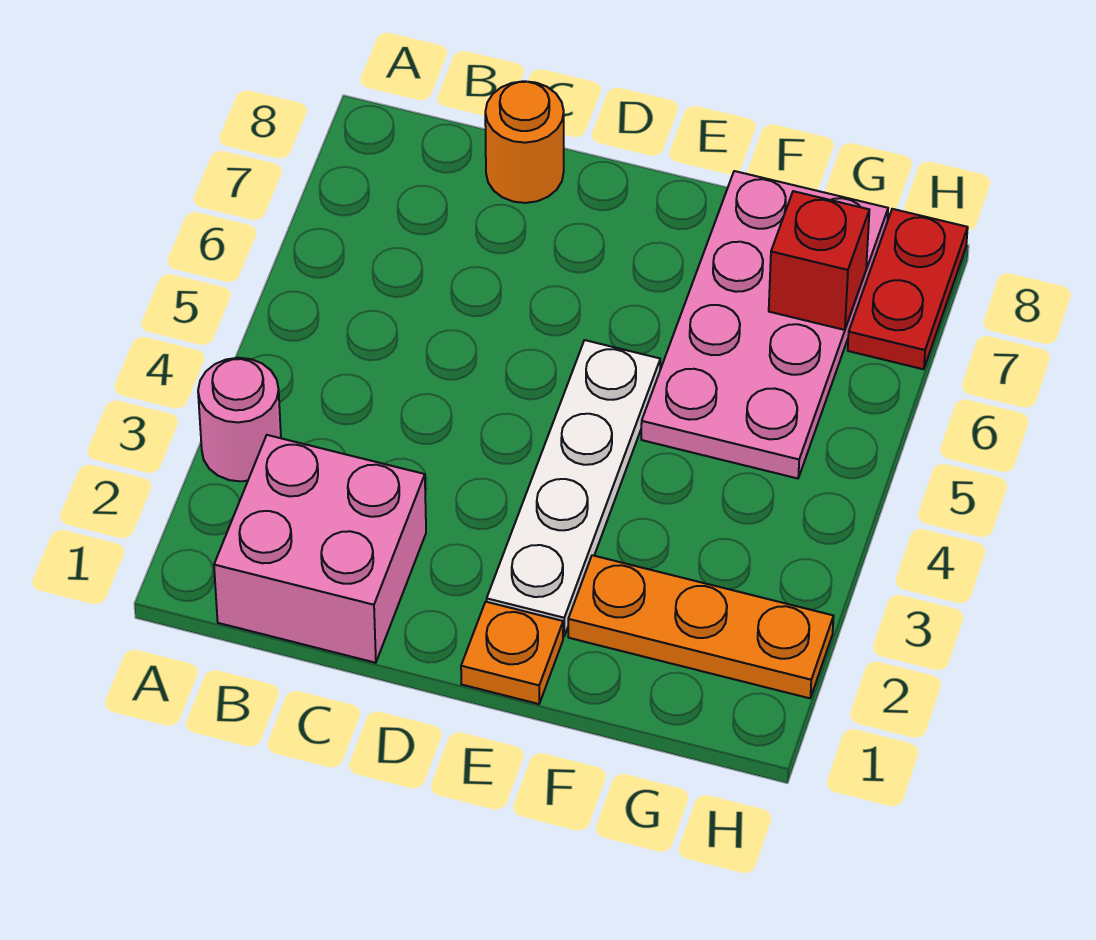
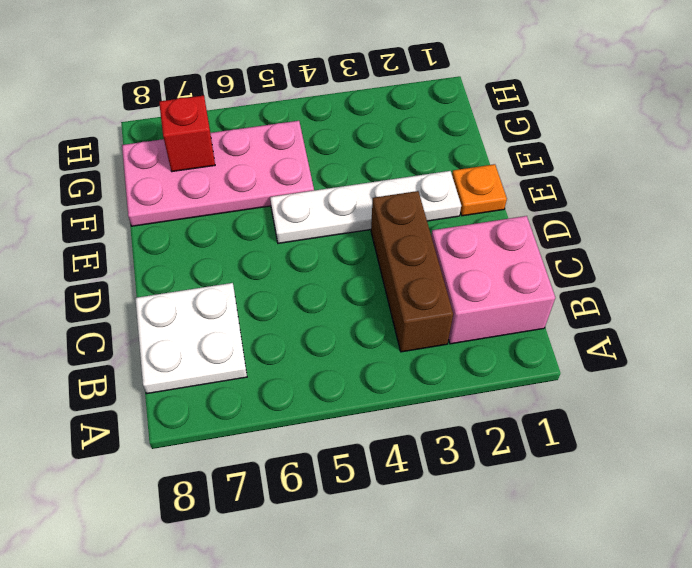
brown 1x3 brick [371,191,453,352] -> none
white 2x2 plate [135,283,247,394] -> orange 1x1 round brick [485,81,564,203]
none -> pink 1x1 round brick [198,358,281,481]
none -> orange 1x3 plate [568,555,834,698]

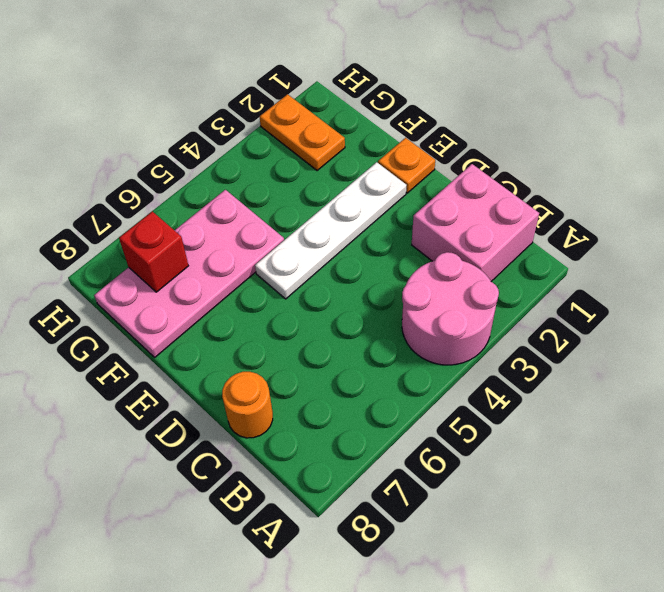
pink 2x2 round brick [402,252,499,365] -> pink 1x1 round brick [198,358,281,481]
orange 1x2 plate [260,94,345,171] -> orange 1x3 plate [568,555,834,698]
none -> red 1x2 plate [848,209,968,369]

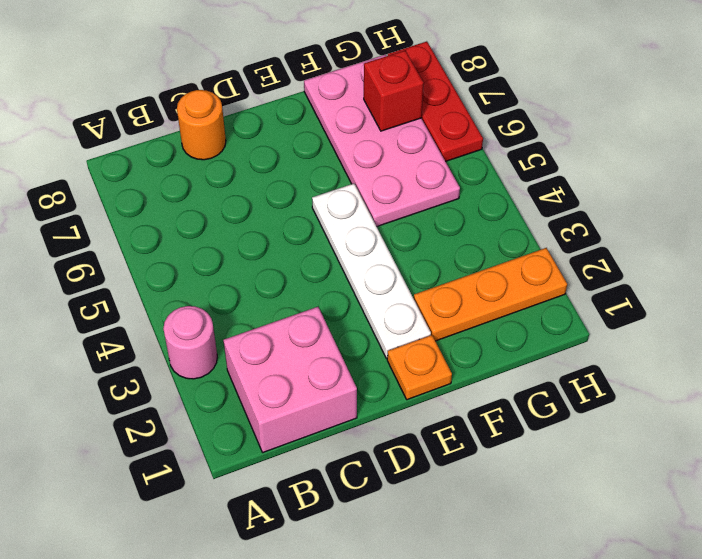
red 1x3 plate [388,41,483,161] -> red 1x2 plate [848,209,968,369]

